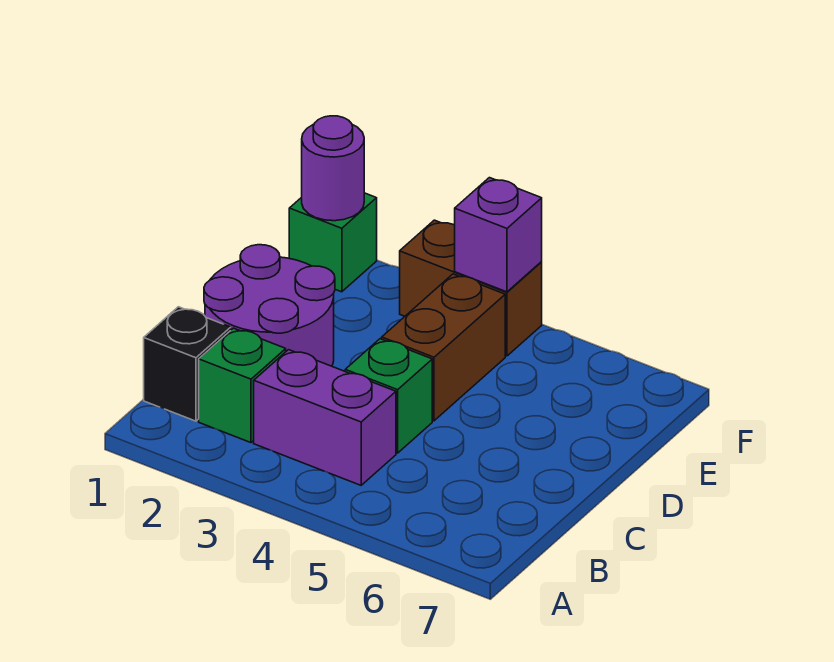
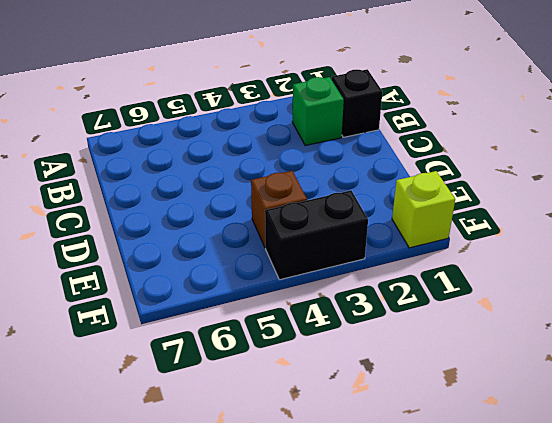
brown 1x1 brick [251,171,307,248] -> brown 1x2 brick [382,274,505,421]
lime 1x1 brick [392,171,455,248] -> green 1x1 brick [289,193,377,292]
black 1x2 brick [265,190,368,280] -> brown 1x2 brick [400,220,542,356]
none -> purple 1x2 brick [254,350,396,485]
none -> purple 2x2 round brick [204,245,335,366]

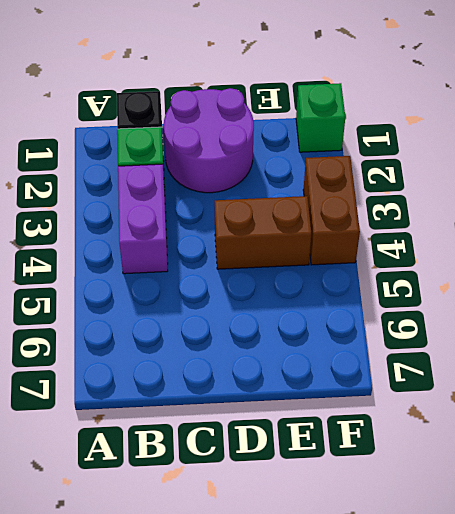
none -> green 1x1 brick [345,339,432,453]
none -> purple 1x1 round brick [302,116,364,221]

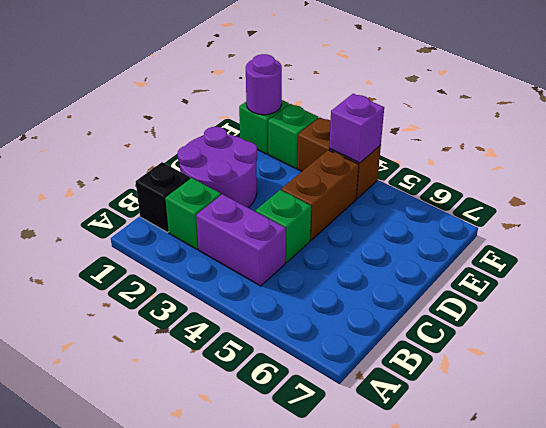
green 1x1 brick [268,104,318,169] -> none

